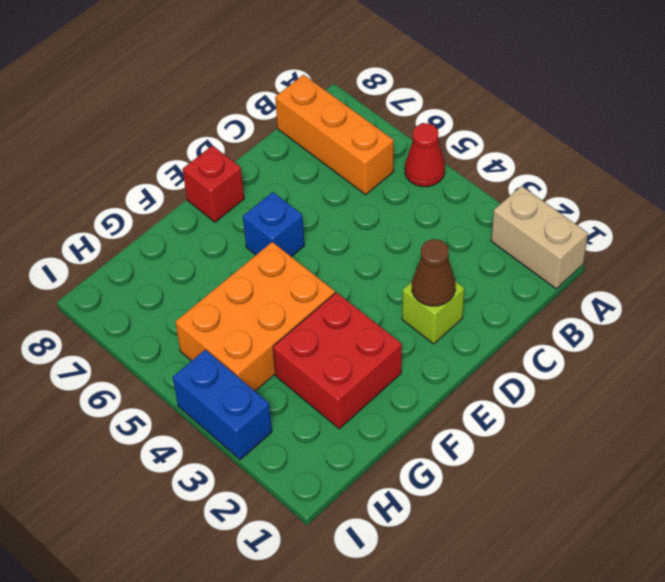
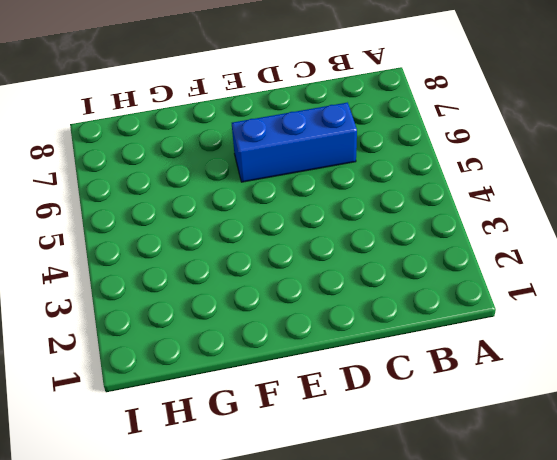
blue 1x3 brick [232,102,357,182] -> blue 1x1 brick [243,192,304,257]
none -> tan 1x2 brick [491,186,588,289]
none -> red 1x1 cone [405,123,445,187]

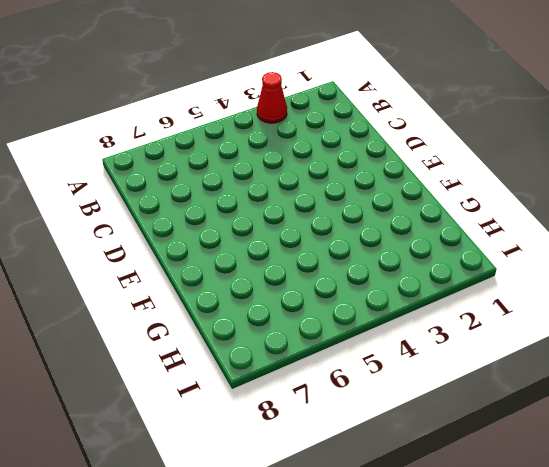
red 1x1 cone [257,72,287,123] -> red 1x1 cone moved to [405,123,445,187]
none -> tan 1x2 brick [491,186,588,289]
none -> orange 1x3 brick [275,75,394,195]

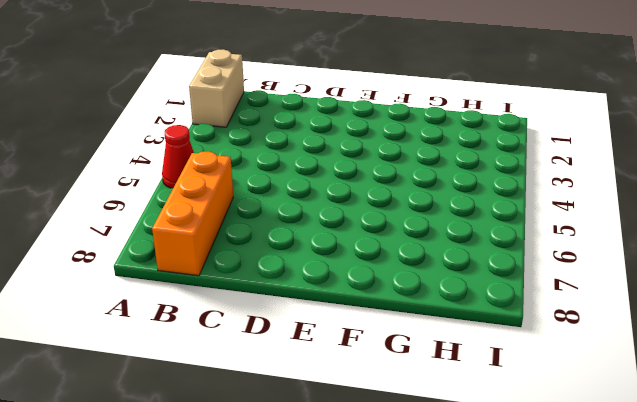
none -> lime 1x1 brick [402,281,464,344]
none -> blue 1x1 brick [243,192,304,257]

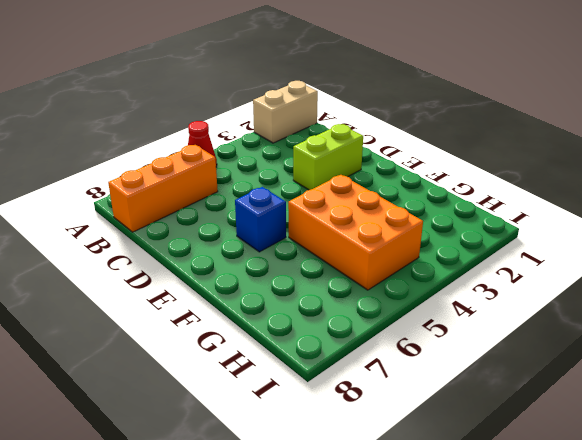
lime 1x2 brick [293,124,363,190] -> lime 1x1 brick [402,281,464,344]
none -> red 1x1 brick [183,146,244,222]
none -> red 2x2 brick [273,292,402,429]

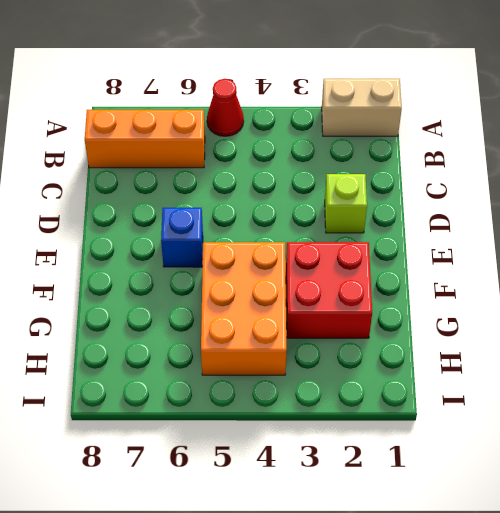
none -> red 1x1 brick [183,146,244,222]
none -> blue 1x2 brick [173,350,272,460]

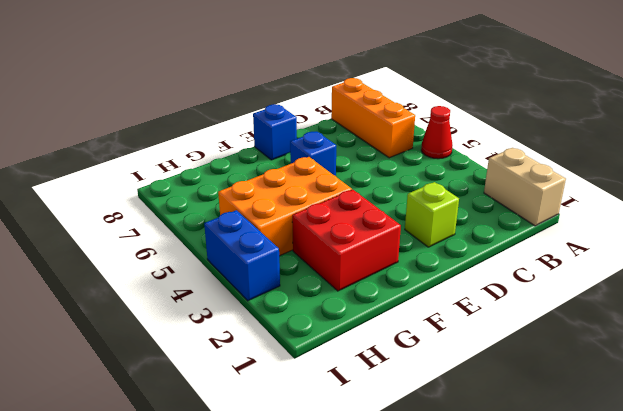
blue 1x1 brick [253,104,297,160] -> red 1x1 brick [183,146,244,222]
none -> brown 1x1 cone [412,239,455,306]

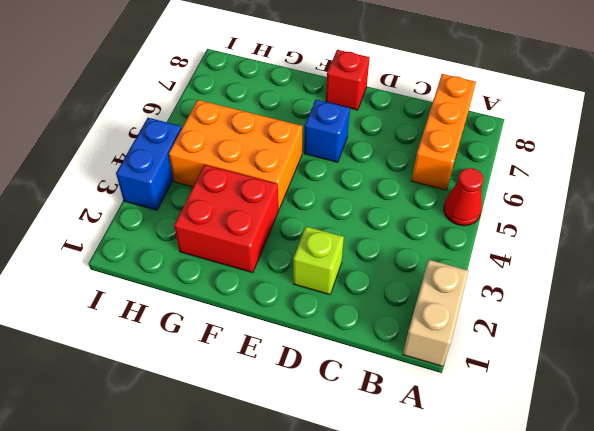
none -> brown 1x1 cone [412,239,455,306]

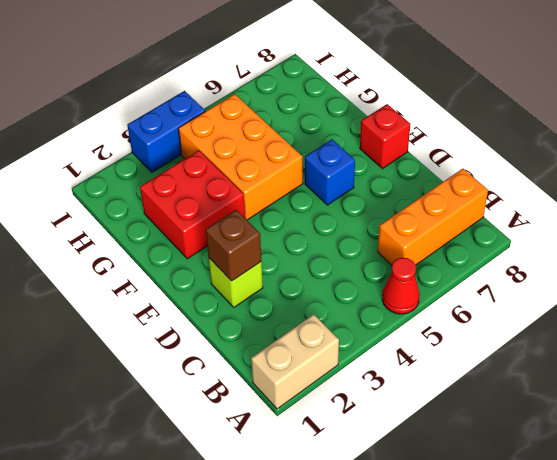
brown 1x1 brick [206,210,261,281] -> brown 1x1 cone [412,239,455,306]

